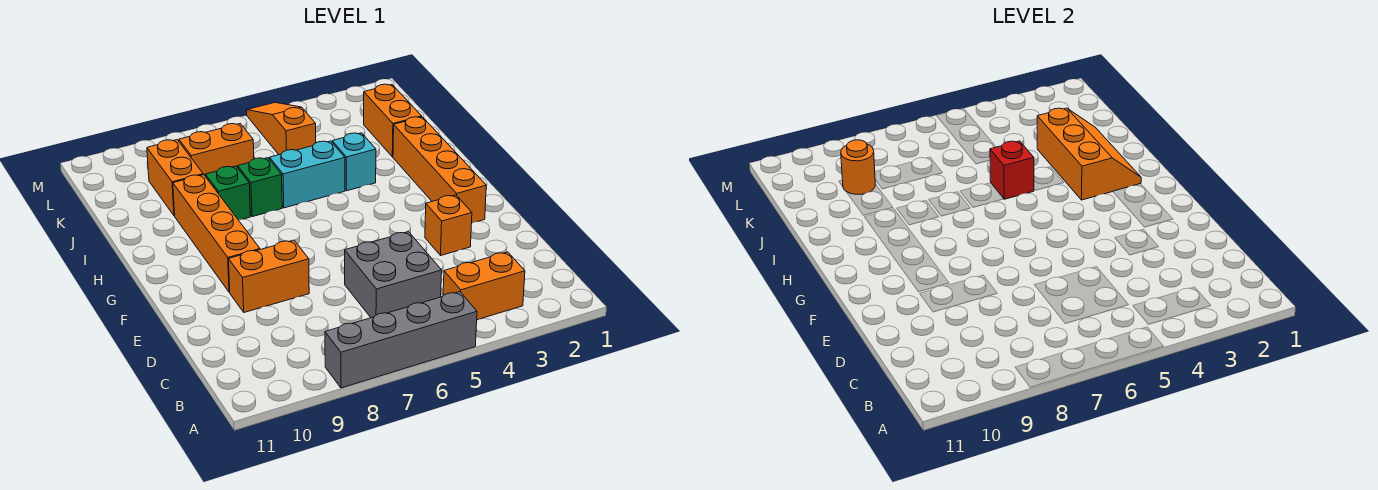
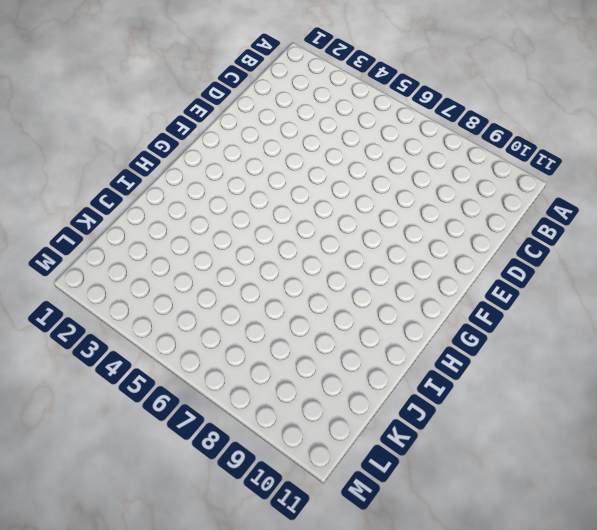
none -> grey 1x4 brick [325,292,477,388]
none -> orange 1x2 brick [443,252,525,320]
none -> grey 2x2 brick [345,232,442,318]

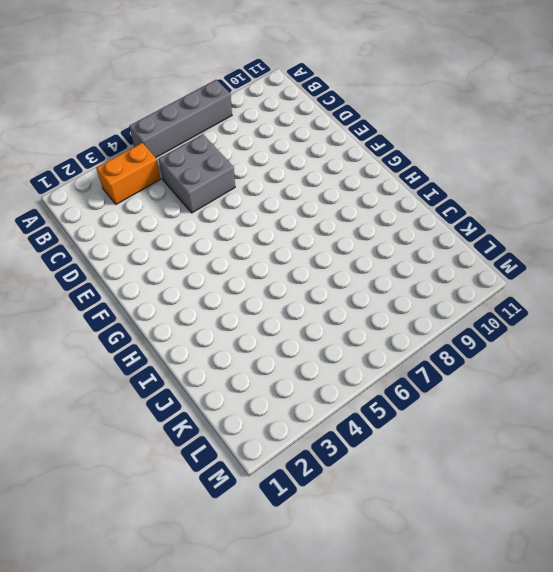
none -> orange 1x1 brick [425,195,472,255]
none -> orange 1x2 brick [229,240,309,312]
none -> orange 1x4 brick [393,117,486,223]

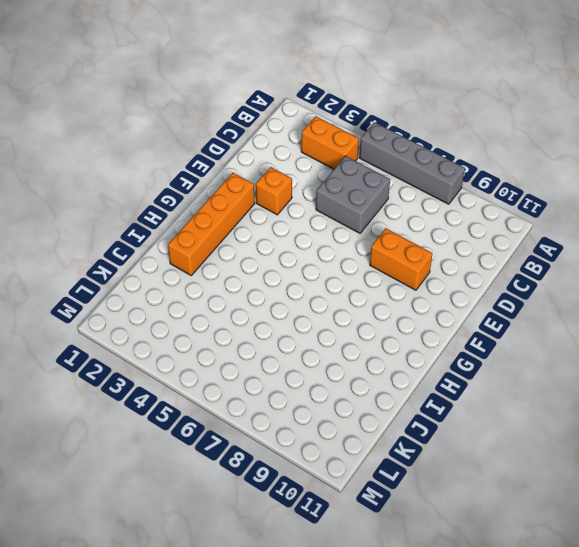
none -> orange 1x4 brick [173,175,260,292]
none -> cyan 1x1 brick [332,133,376,191]
none -> cyan 1x2 brick [270,141,345,208]

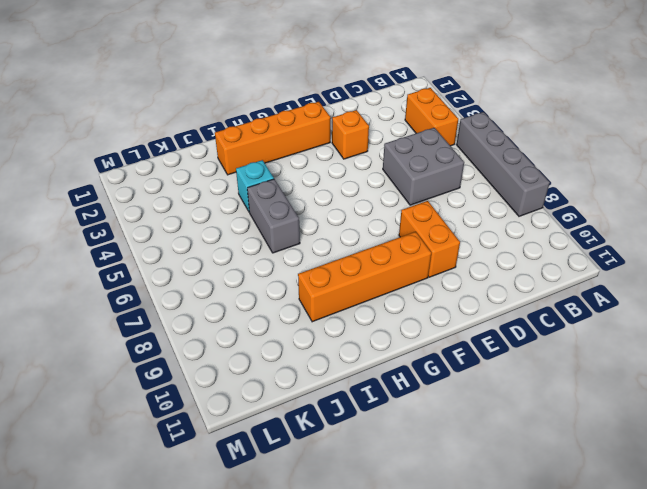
grey 1x2 brick [247,179,300,253] -> cyan 1x2 brick [270,141,345,208]
none -> green 1x1 brick [238,158,282,217]
none -> green 1x1 brick [205,166,250,220]
none -> orange 1x2 brick [364,84,422,157]

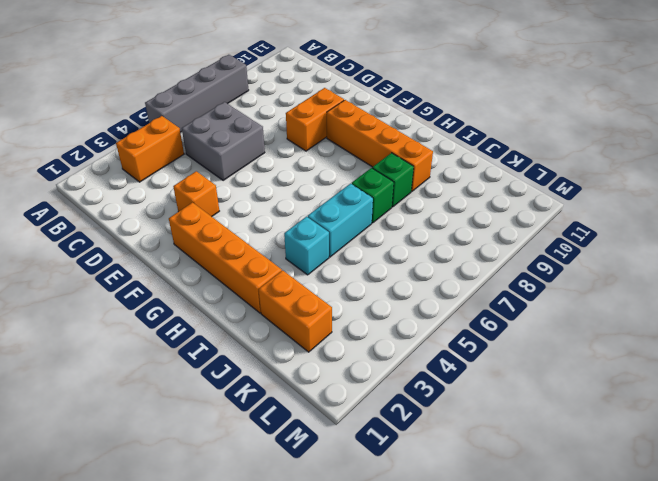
none -> orange 1x2 brick [147,140,203,216]
none -> orange 1x3 slope [247,102,316,155]
none -> orange 1x2 brick [179,124,254,175]

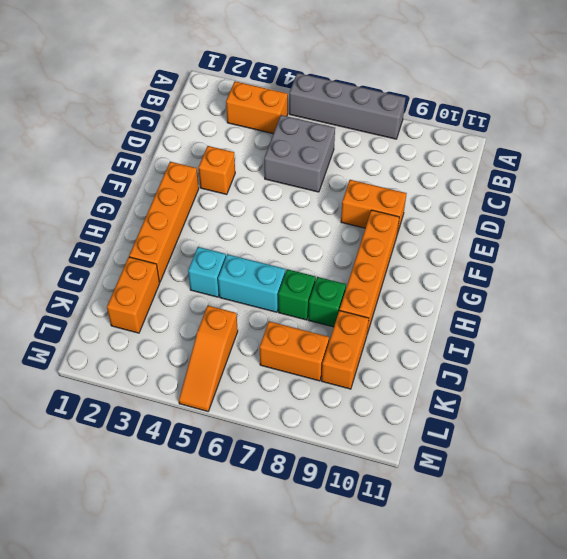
none -> orange 2x3 slope [1037,108,1141,200]
none -> red 1x1 brick [990,141,1034,199]
none -> orange 1x1 round brick [841,140,875,194]

